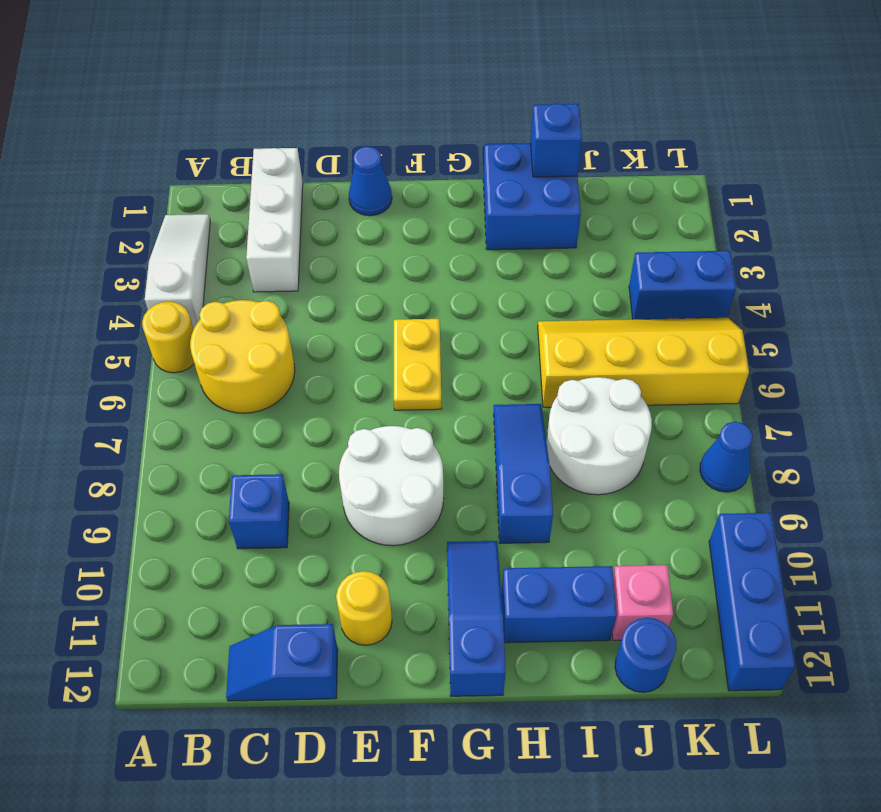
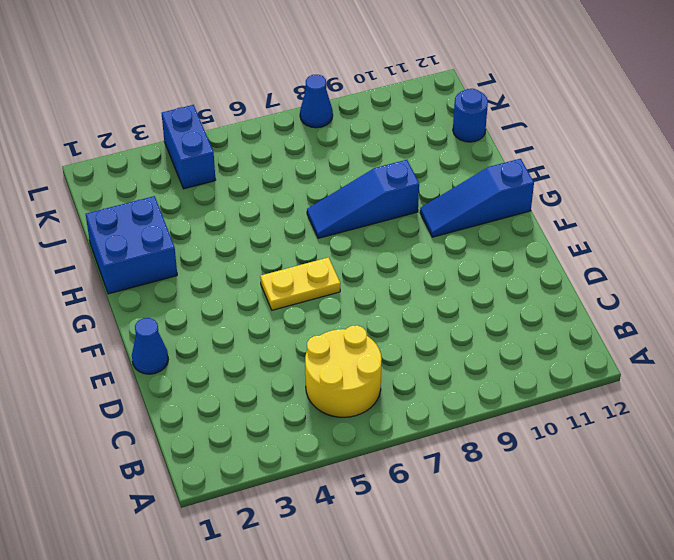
none -> white 1x3 slope [145,214,210,329]
none -> yellow 1x1 round brick [142,302,194,373]
none -> white 1x3 brick [246,148,303,292]

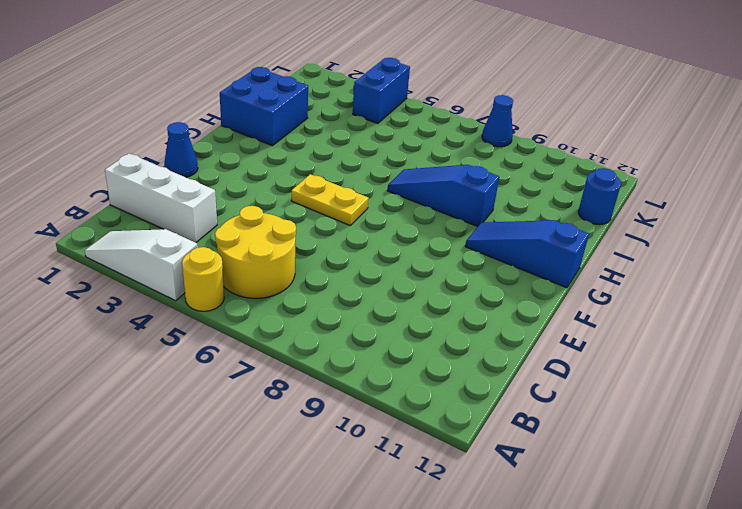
none -> blue 1x1 brick [229,474,289,549]
none -> blue 1x2 slope [226,624,338,701]
none -> white 2x2 round brick [339,426,444,546]

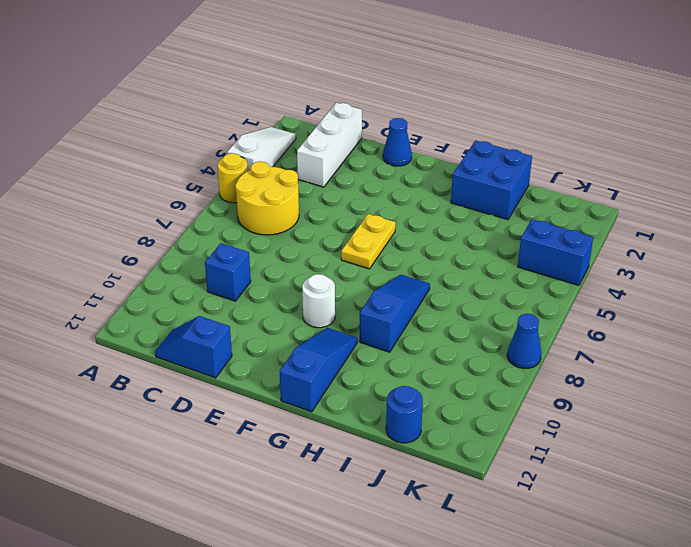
white 1x1 round brick [302,274,335,328] -> white 2x2 round brick [339,426,444,546]
none -> yellow 1x1 round brick [336,571,392,645]
none -> blue 1x2 brick [502,566,617,643]
none -> yellow 2x4 slope [538,318,749,407]

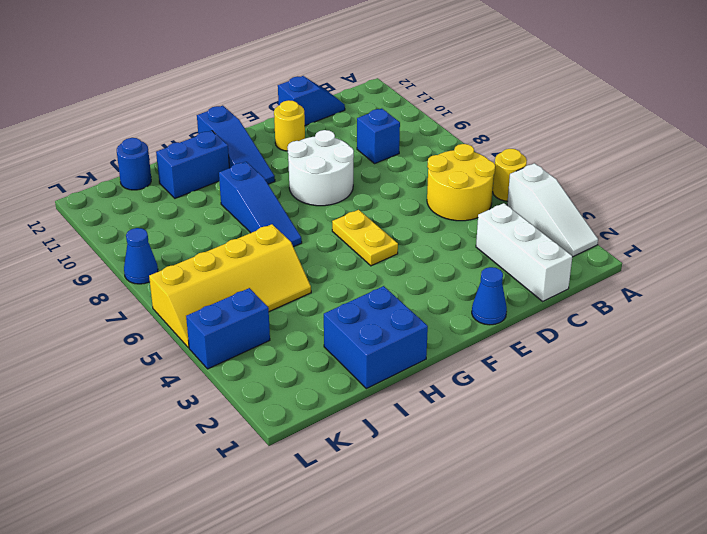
none -> white 2x2 round brick [546,377,652,495]
none -> pink 1x1 brick [612,565,673,640]
none -> blue 1x3 brick [709,513,795,691]

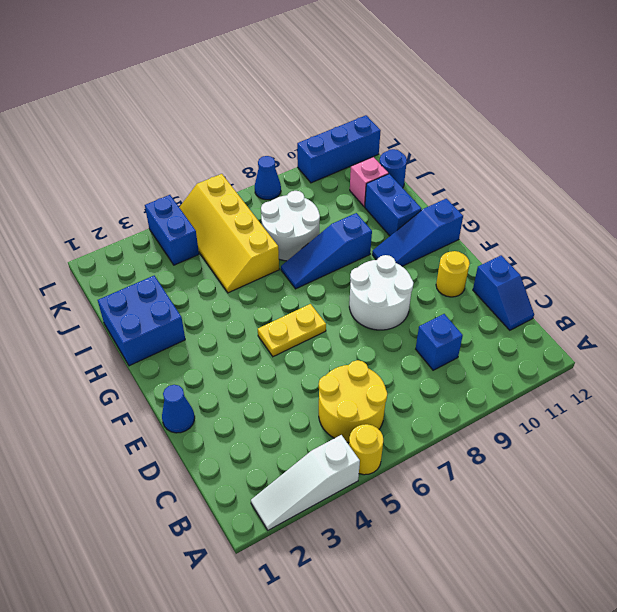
none -> white 1x3 brick [246,148,303,292]
none -> blue 1x1 brick [531,103,582,177]

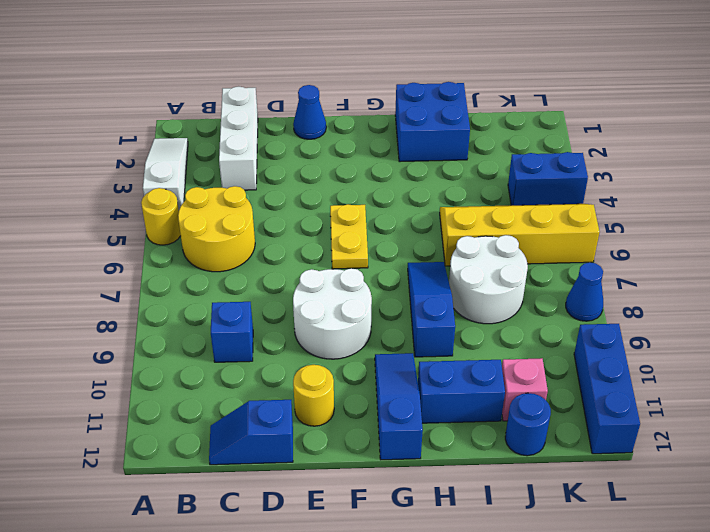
none -> blue 1x1 brick [531,103,582,177]

